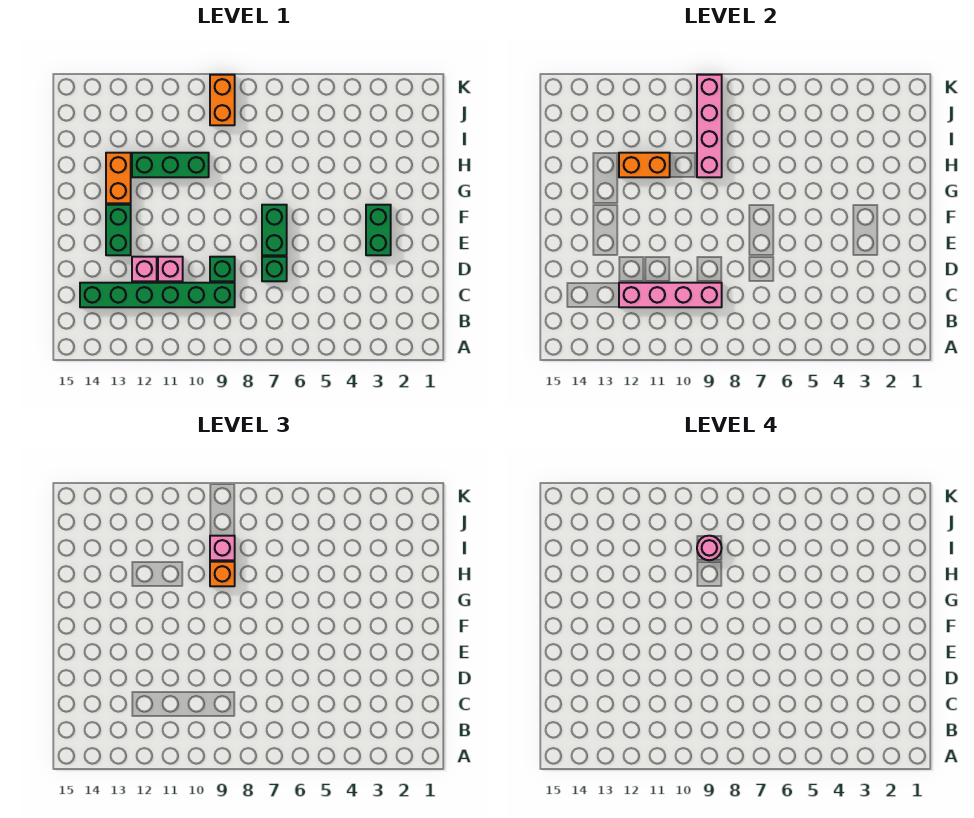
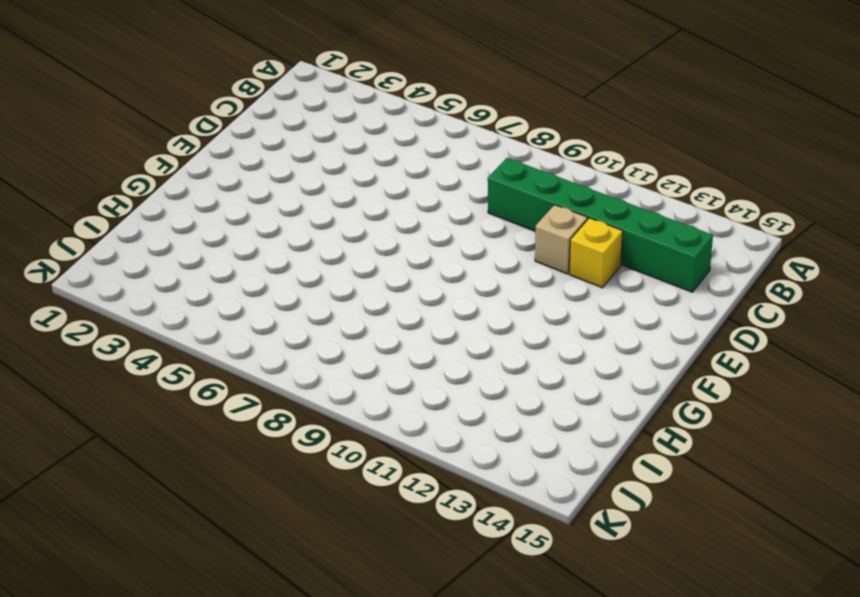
tan 1x1 brick [535,205,588,274] -> pink 1x1 brick [158,257,183,281]
yellow 1x1 brick [569,218,623,288] -> pink 1x1 brick [132,257,157,281]
none -> green 1x1 brick [262,257,287,281]
none -> green 1x1 brick [210,257,235,281]
none -> green 1x2 brick [366,205,391,255]

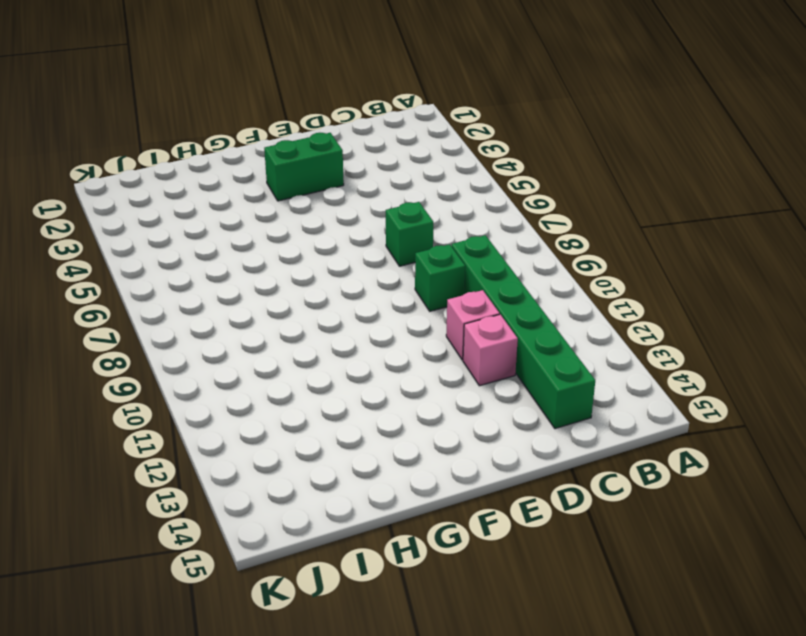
none -> green 1x2 brick [262,205,287,255]
none -> green 1x2 brick [106,205,131,255]
none -> orange 1x2 brick [106,153,131,203]

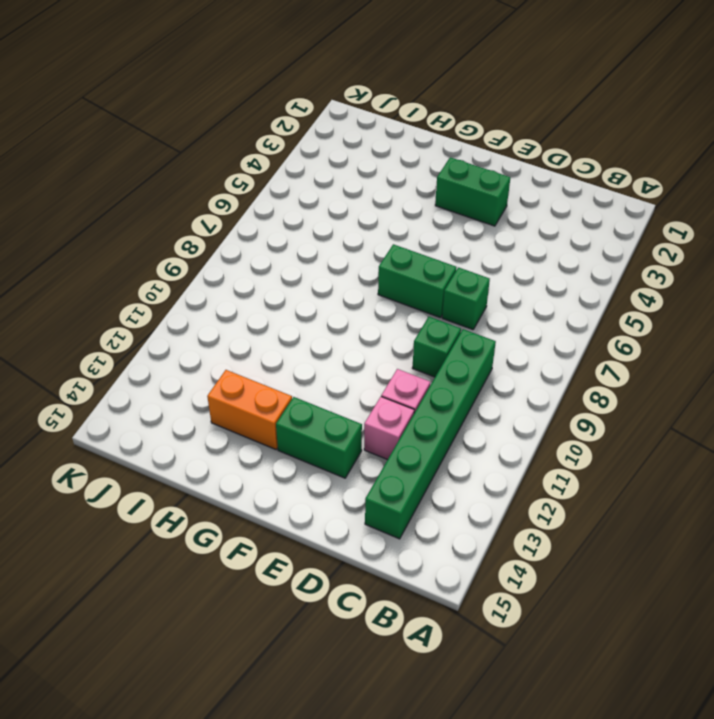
none -> green 1x3 brick [132,153,209,177]
none -> orange 1x2 brick [210,75,235,125]
none -> pink 1x4 brick [619,283,722,307]

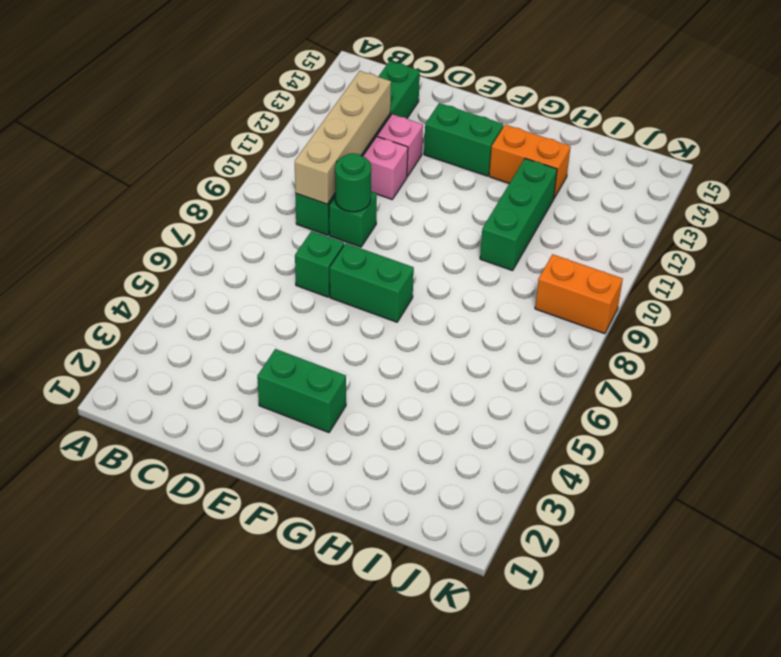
tan 1x4 brick [295,71,391,204] -> pink 1x4 brick [619,283,722,307]
green 1x1 round brick [335,153,371,212] -> none
none -> pink 1x4 brick [697,75,722,177]
none -> orange 1x2 brick [619,153,670,177]
none -> orange 1x1 brick [210,562,235,586]

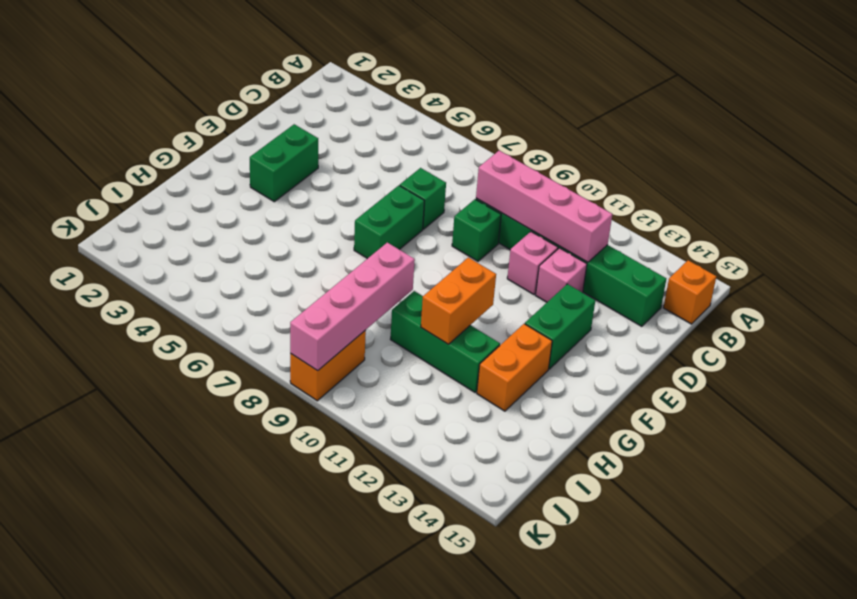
orange 1x1 brick [663,260,716,324] -> orange 1x1 brick moved to [210,562,235,586]
orange 1x2 brick [421,258,496,344] -> orange 1x2 brick turned to [619,153,670,177]
none -> pink 1x1 brick [210,536,235,560]
none -> pink 1x1 round brick [697,536,722,560]

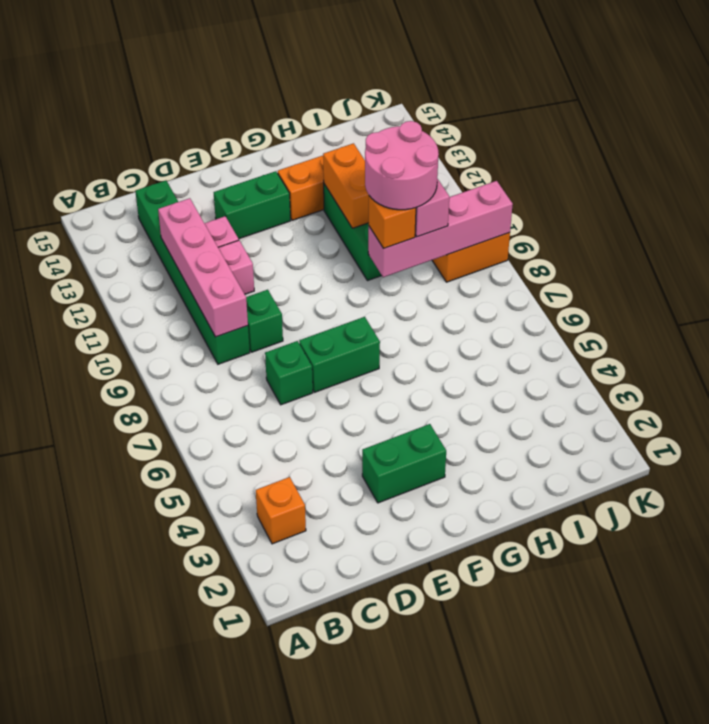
orange 1x1 brick [256,477,306,544] -> none
pink 2x2 round brick [365,121,439,210] -> pink 1x1 round brick [697,536,722,560]

